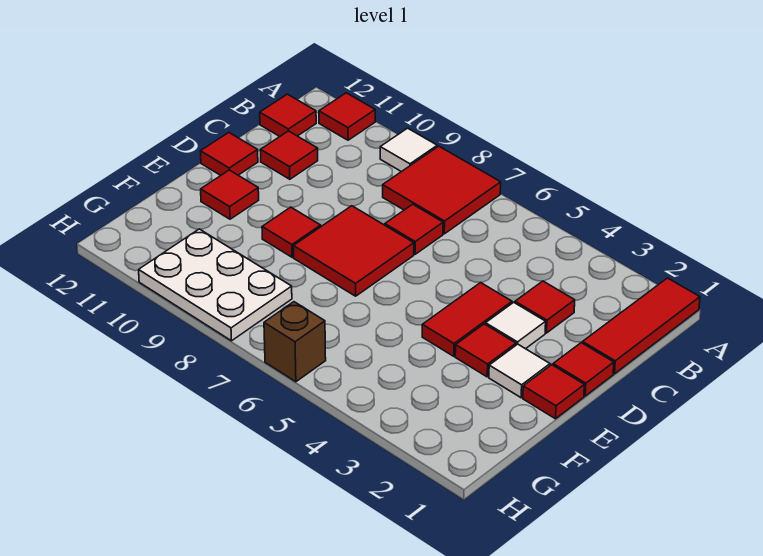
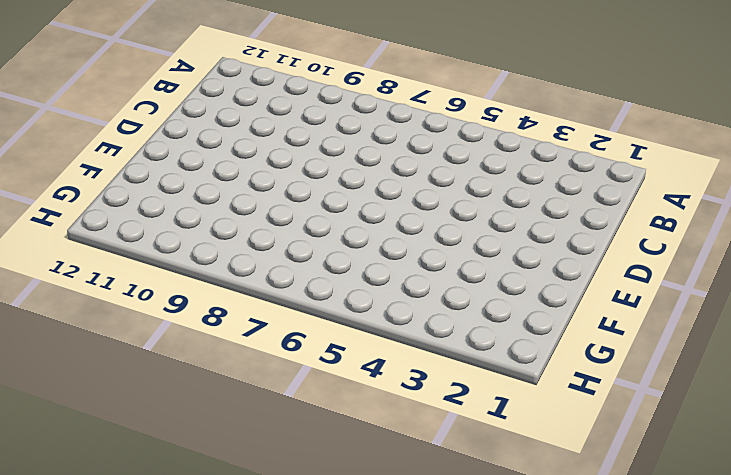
none -> red 1x3 tile [583,278,700,374]
none -> red 2x2 tile [383,146,501,234]
none -> white 1x1 tile [380,128,437,172]

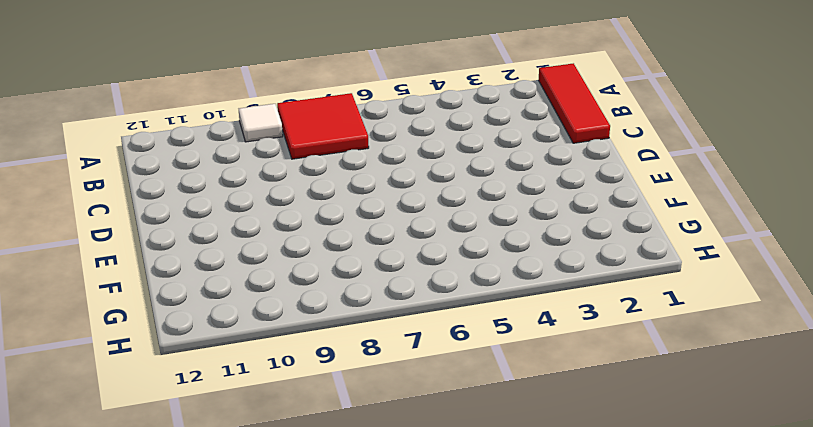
none -> red 1x1 tile [319,93,375,140]
none -> red 1x1 tile [260,94,316,136]
none -> red 1x1 tile [515,281,575,333]

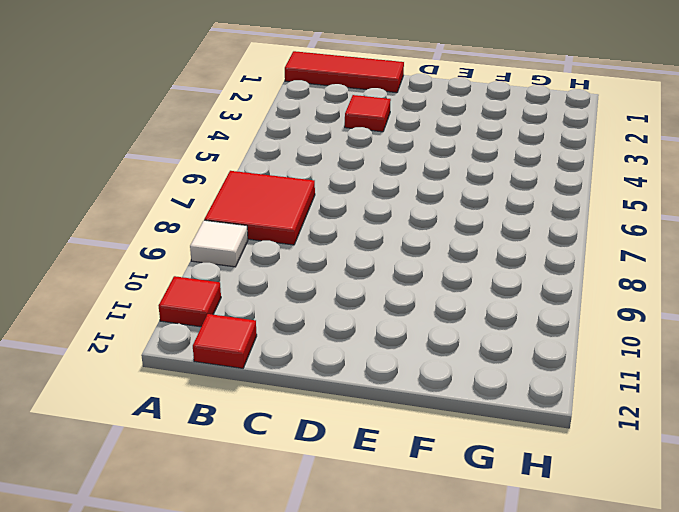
none -> red 1x1 tile [385,204,443,254]
none -> red 1x1 tile [261,131,318,179]
none -> red 1x1 tile [553,343,614,396]

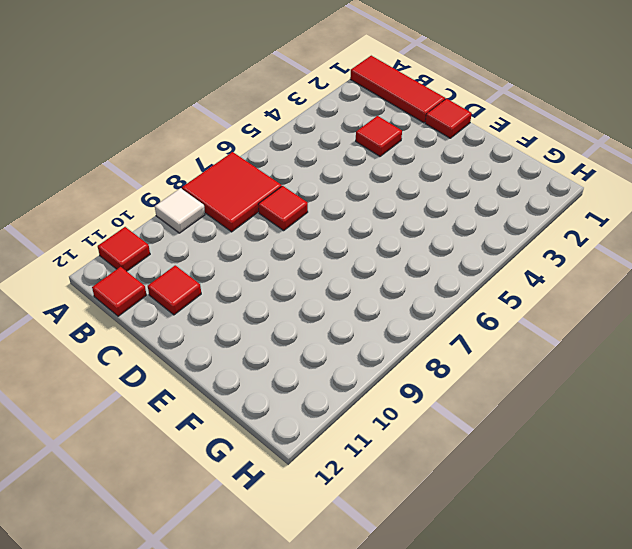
none -> white 1x1 tile [486,302,546,349]
none -> red 1x2 tile [422,283,512,356]
none -> red 2x2 tile [293,206,414,296]

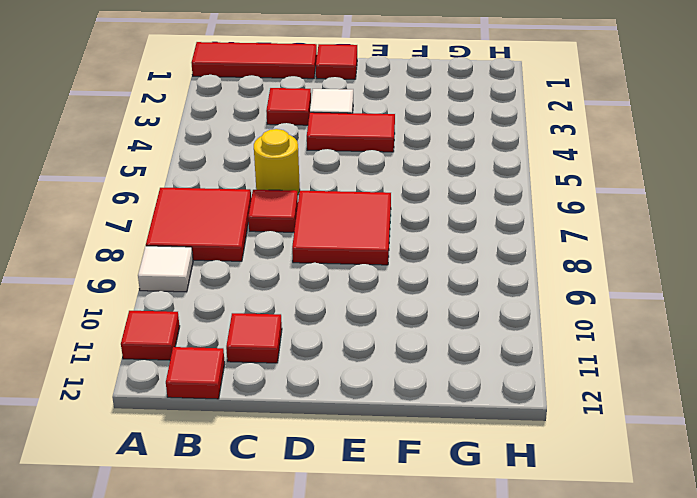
yellow 1x1 round brick [254,129,300,194] -> none
none -> red 1x1 tile [201,133,258,176]
none -> red 1x1 tile [523,365,584,419]
none -> white 1x1 tile [489,344,550,398]

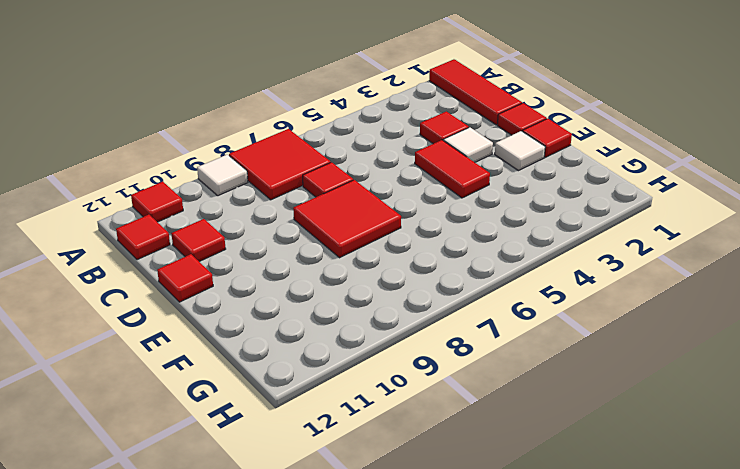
none -> red 1x1 tile [455,324,516,377]
none -> red 1x1 tile [262,207,321,257]
none -> red 1x1 tile [201,170,259,219]

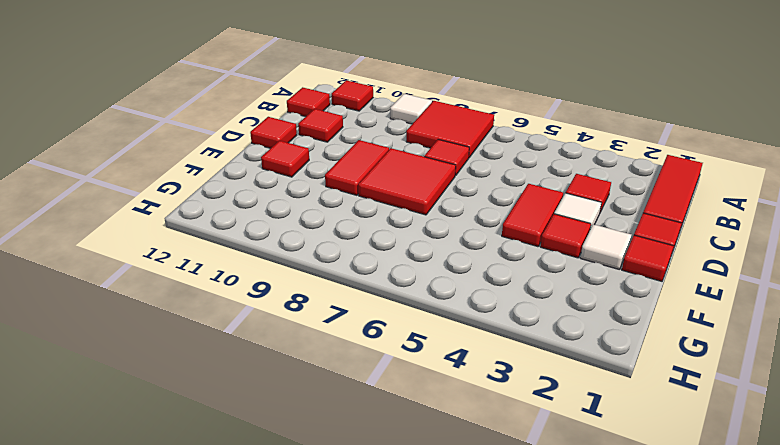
red 1x2 tile [325,140,389,195] -> red 1x1 tile [262,207,321,257]
none -> white 2x3 plate [139,229,292,341]
none -> brown 1x1 brick [264,302,326,382]

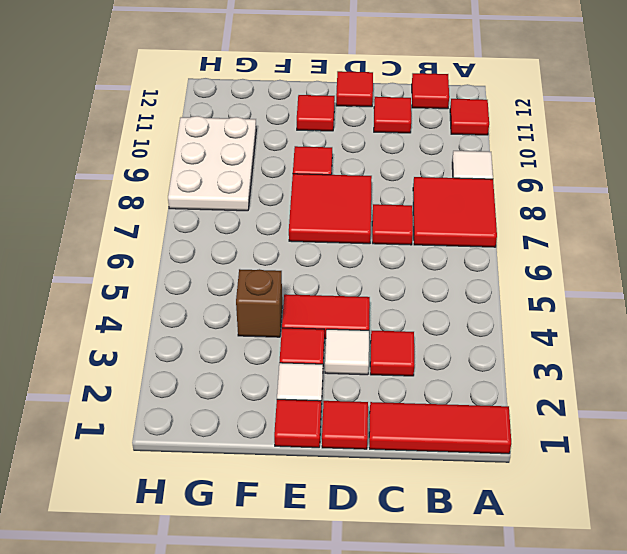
brown 1x1 brick [236,269,282,337] -> brown 1x1 brick moved to [264,302,326,382]

